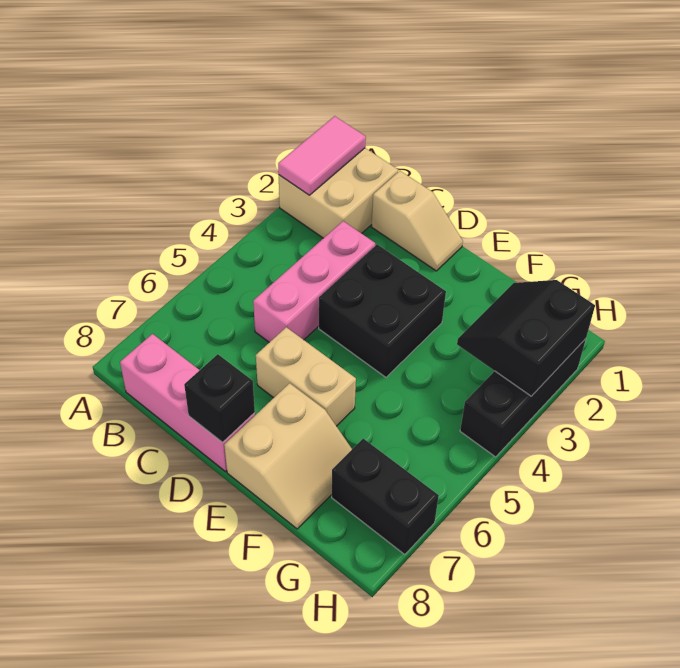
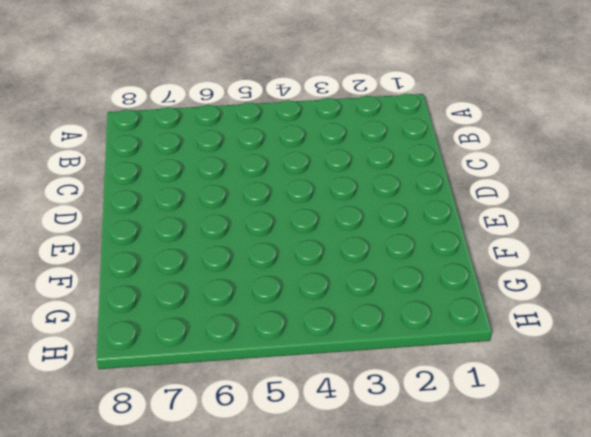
none -> tan 2x2 brick [279,148,398,238]
none -> pink 1x3 brick [120,334,255,472]
none -> tan 1x2 slope [371,171,463,271]

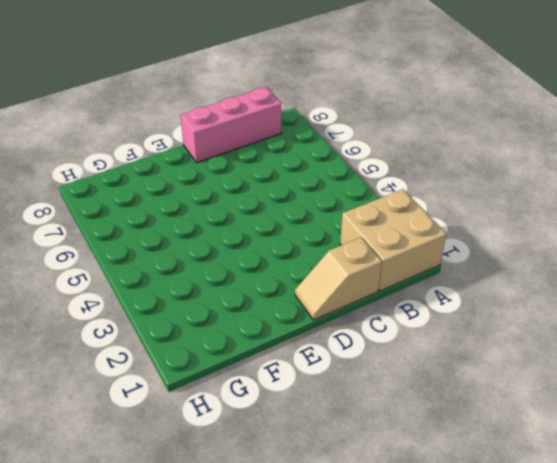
none -> pink 1x3 brick [253,221,375,342]
none -> black 2x2 brick [319,244,446,377]
none -> tan 1x2 brick [256,327,356,426]

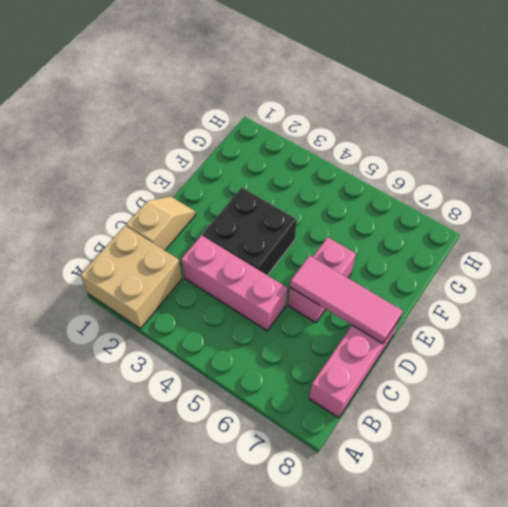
pink 1x2 brick [288,237,356,323] -> tan 1x2 brick [256,327,356,426]
pink 1x3 tile [290,256,403,344] -> black 1x1 brick [184,354,255,443]
none -> tan 2x2 slope [224,383,352,529]
none -> black 1x2 brick [332,439,439,555]
none -> black 1x3 brick [460,339,586,457]

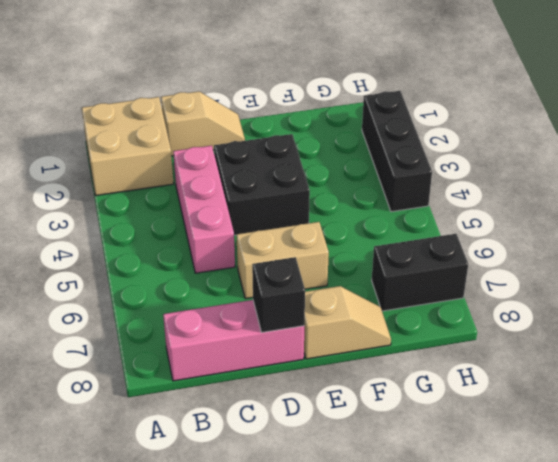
tan 1x2 slope [304,286,391,359] -> tan 2x2 slope [224,383,352,529]
none -> pink 1x2 tile [278,116,366,195]
none -> black 2x2 slope [457,280,595,396]

